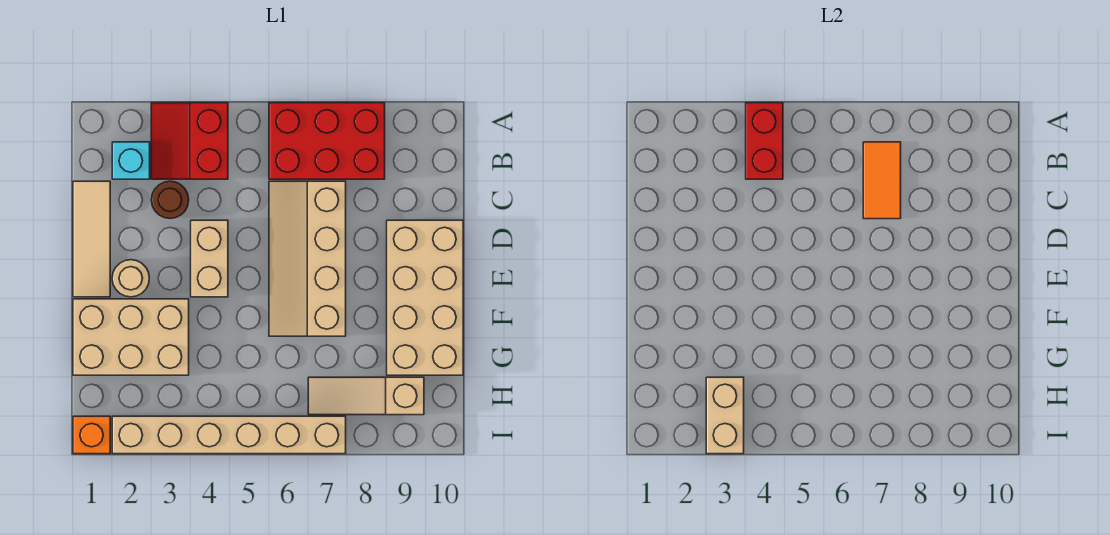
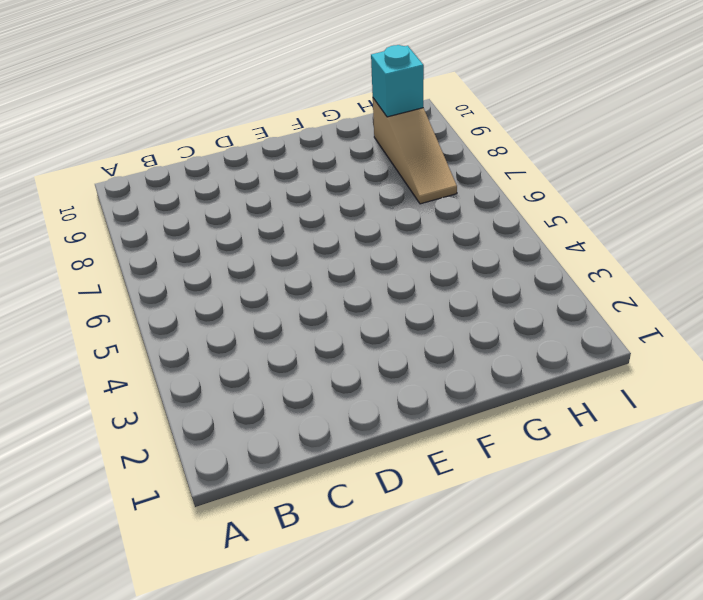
cyan 1x1 brick [371,45,424,117] -> cyan 1x1 brick moved to [112,142,150,179]
none -> red 2x2 slope [151,103,228,179]
none -> red 2x3 brick [269,103,385,179]
none -> tan 1x3 tile [73,181,110,297]

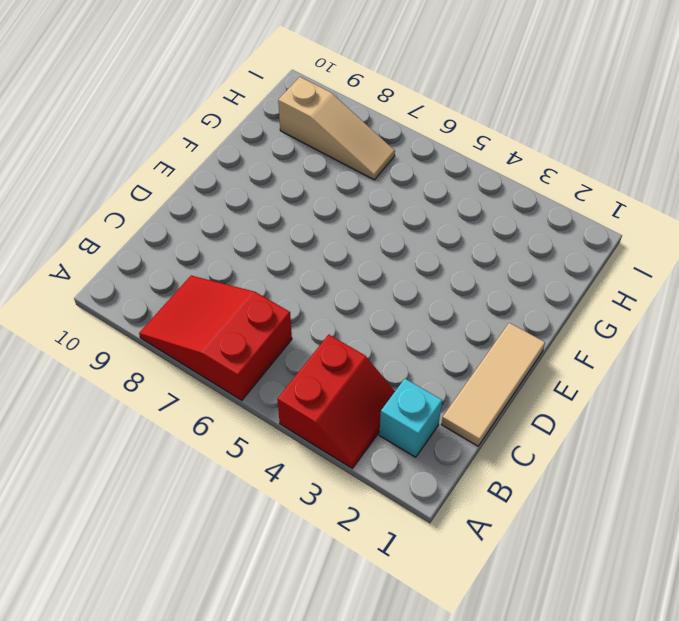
red 2x3 slope [139,276,292,400] -> red 2x3 brick [269,103,385,179]
none -> brown 1x1 round brick [151,181,189,218]
none -> tan 2x4 slope [269,181,346,336]
none -> tan 1x2 brick [191,220,228,297]

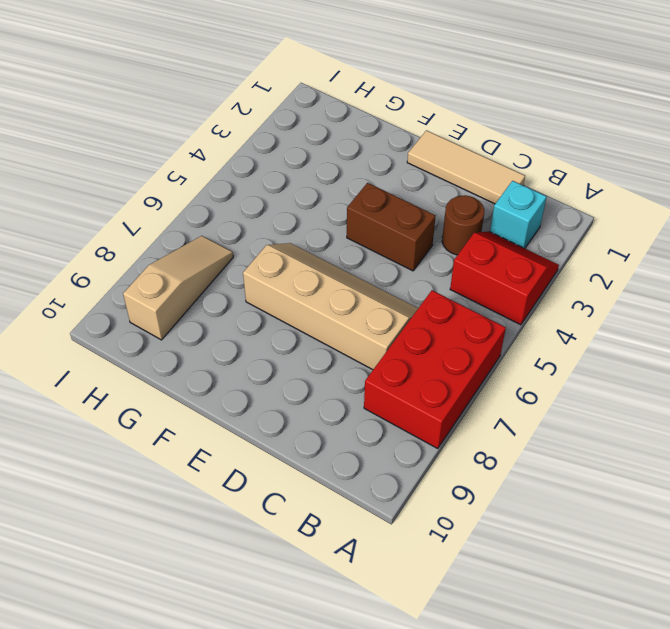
brown 1x2 brick [347,183,436,271] -> tan 1x2 brick [191,220,228,297]
none -> tan 2x4 brick [387,220,463,375]
none -> tan 1x1 round brick [112,260,149,297]
none -> tan 2x3 brick [73,299,189,375]

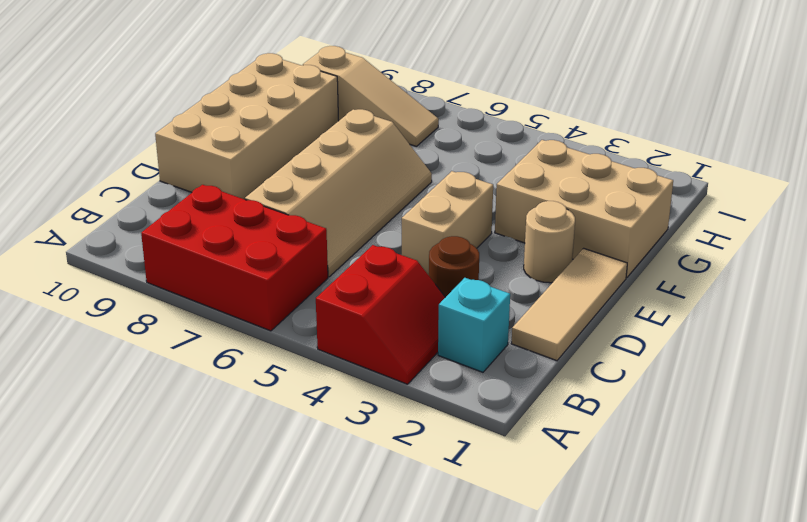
none -> orange 1x1 brick [73,416,110,454]
none -> tan 1x6 brick [112,416,346,454]
none -> red 1x2 brick [746,103,783,179]

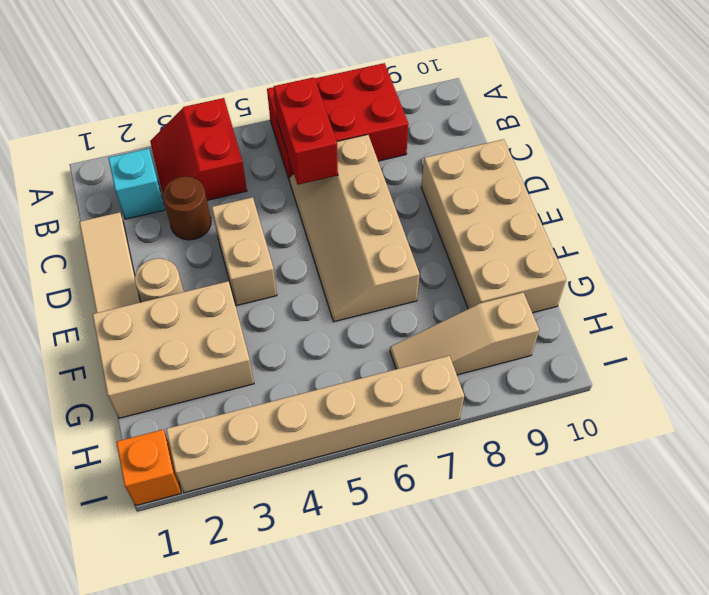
red 1x2 brick [274,77,338,185] -> red 1x2 brick moved to [746,103,783,179]
none -> orange 1x2 tile [863,142,901,219]
none -> tan 1x2 brick [706,377,744,454]

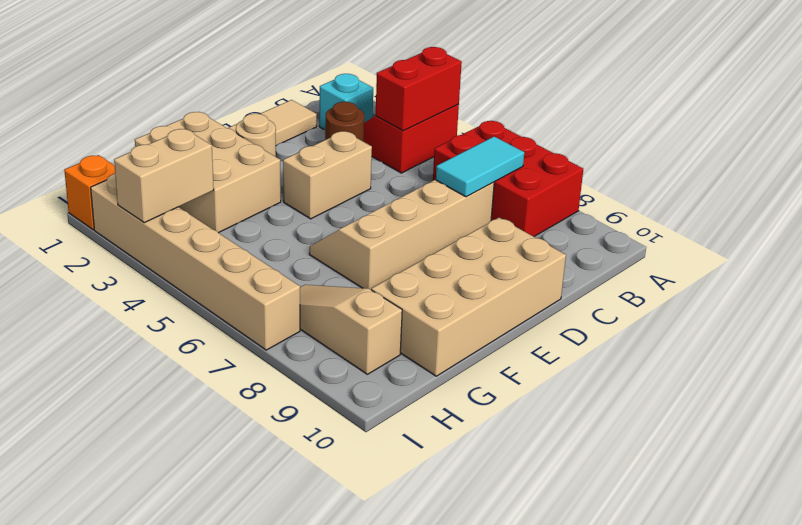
cyan 1x2 tile [436,137,524,197] -> orange 1x2 tile [863,142,901,219]

